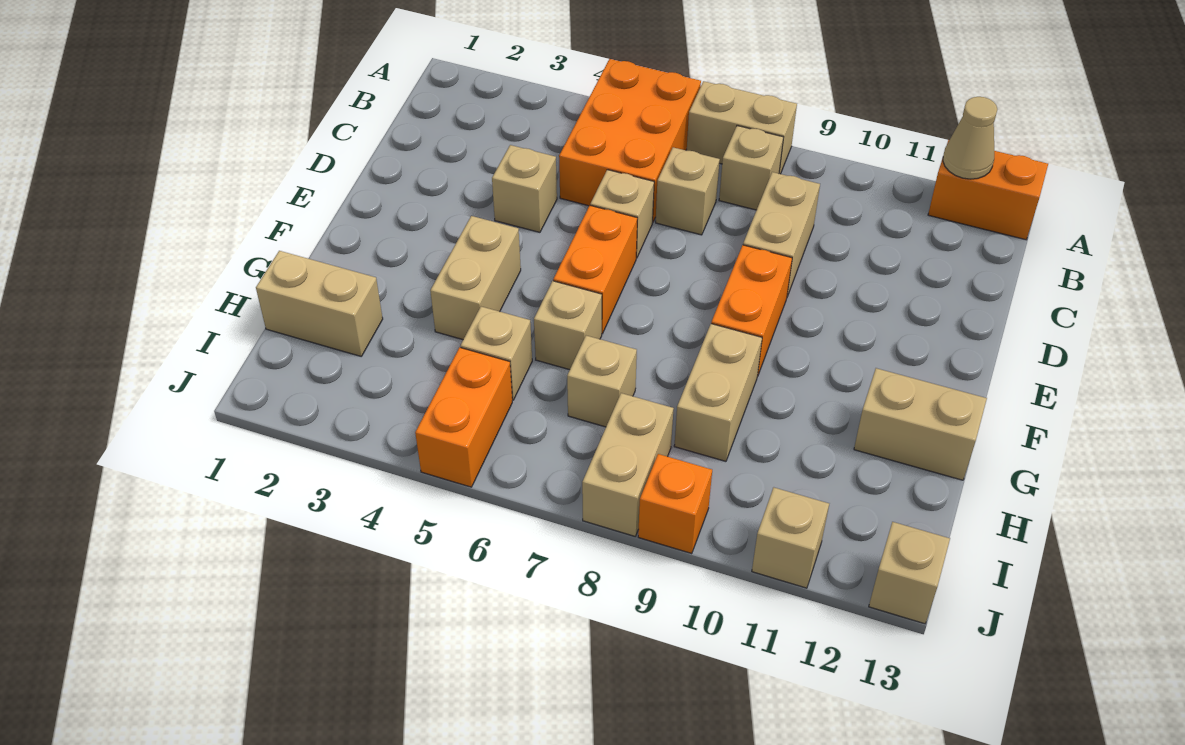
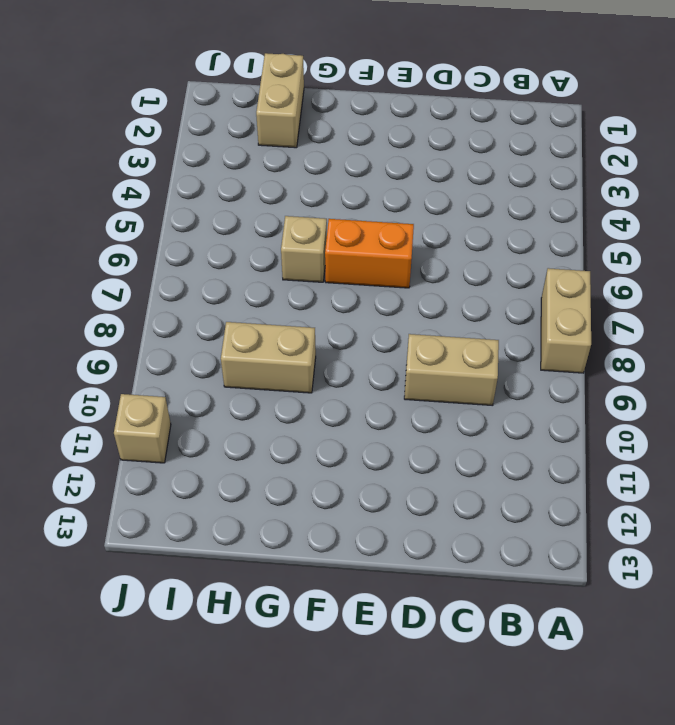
none -> orange 2x3 brick [559,59,701,221]
none -> orange 1x2 brick [928,140,1048,240]
none -> tan 1x1 brick [719,126,784,210]

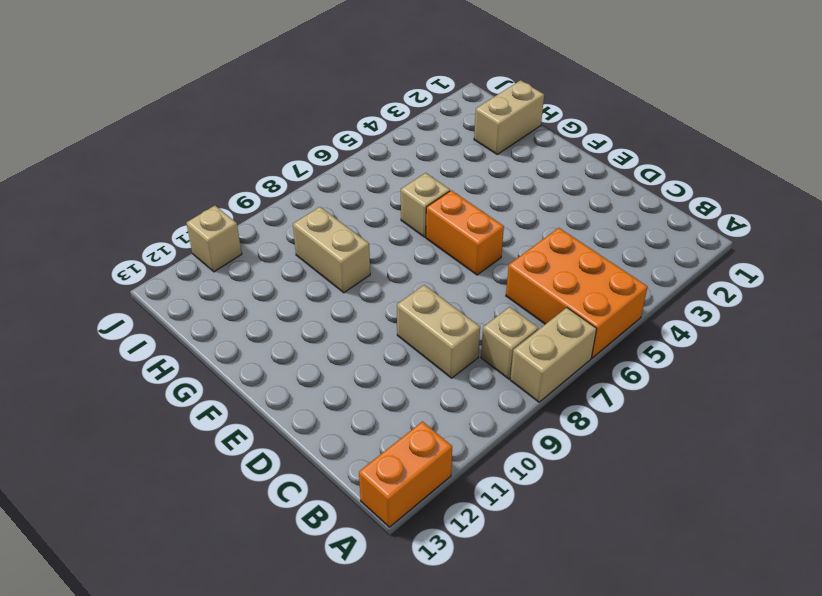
none -> tan 1x1 brick [656,147,720,235]
none -> tan 1x1 brick [492,145,557,232]
none -> tan 1x1 brick [590,170,654,258]

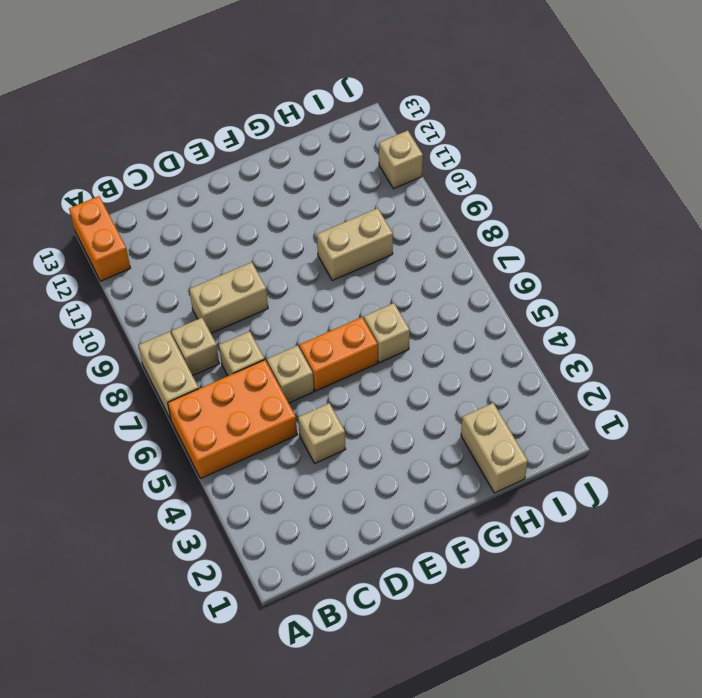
none -> orange 1x2 brick [711,245,792,376]
none -> tan 1x2 brick [430,216,521,340]
none -> tan 1x2 brick [854,368,987,480]

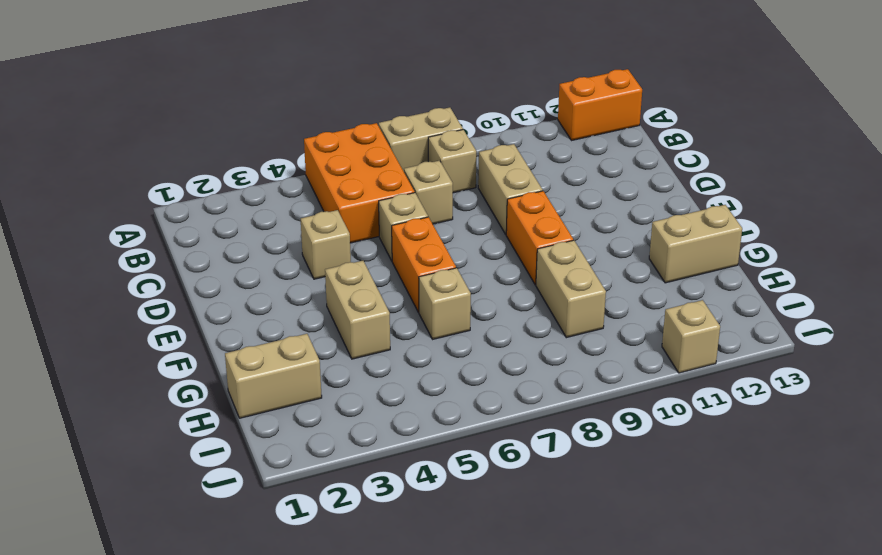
none -> tan 1x1 brick [460,307,532,400]
none -> tan 1x1 brick [567,336,637,427]
none -> orange 1x2 brick [415,347,512,487]

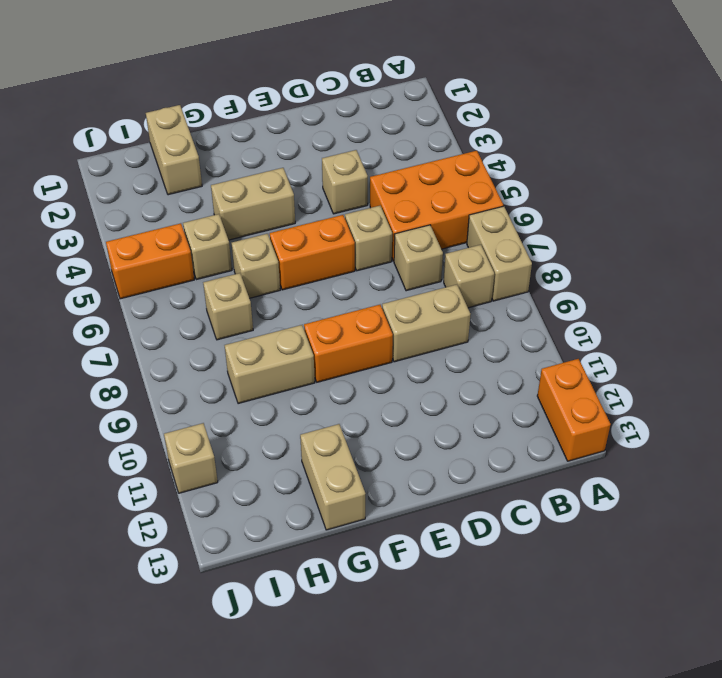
none -> tan 1x2 brick [582,393,674,536]
none -> orange 1x1 brick [638,454,712,554]
none -> tan 1x1 brick [869,522,950,624]

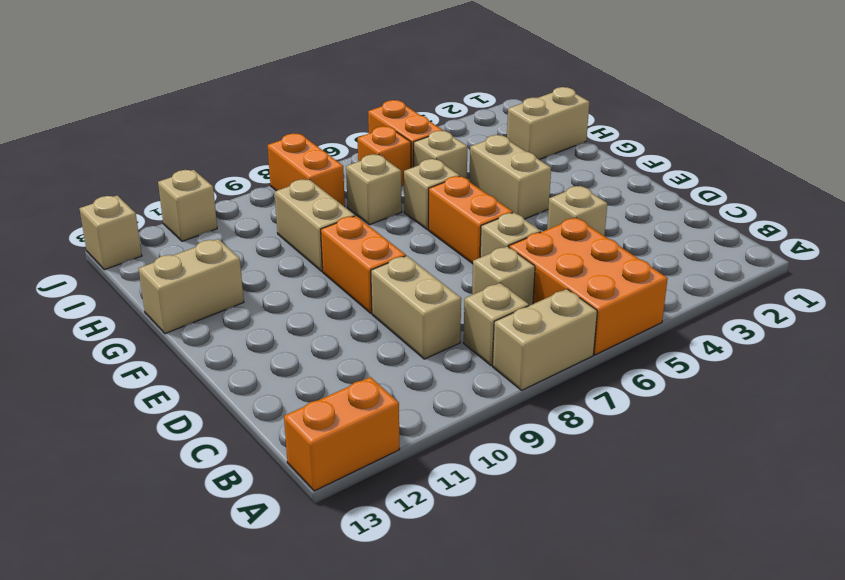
orange 1x1 brick [357,126,411,185] -> orange 1x1 brick moved to [638,454,712,554]
orange 1x2 brick [268,133,345,207] -> tan 1x2 brick [582,393,674,536]
none -> tan 1x1 cone [943,97,997,179]

